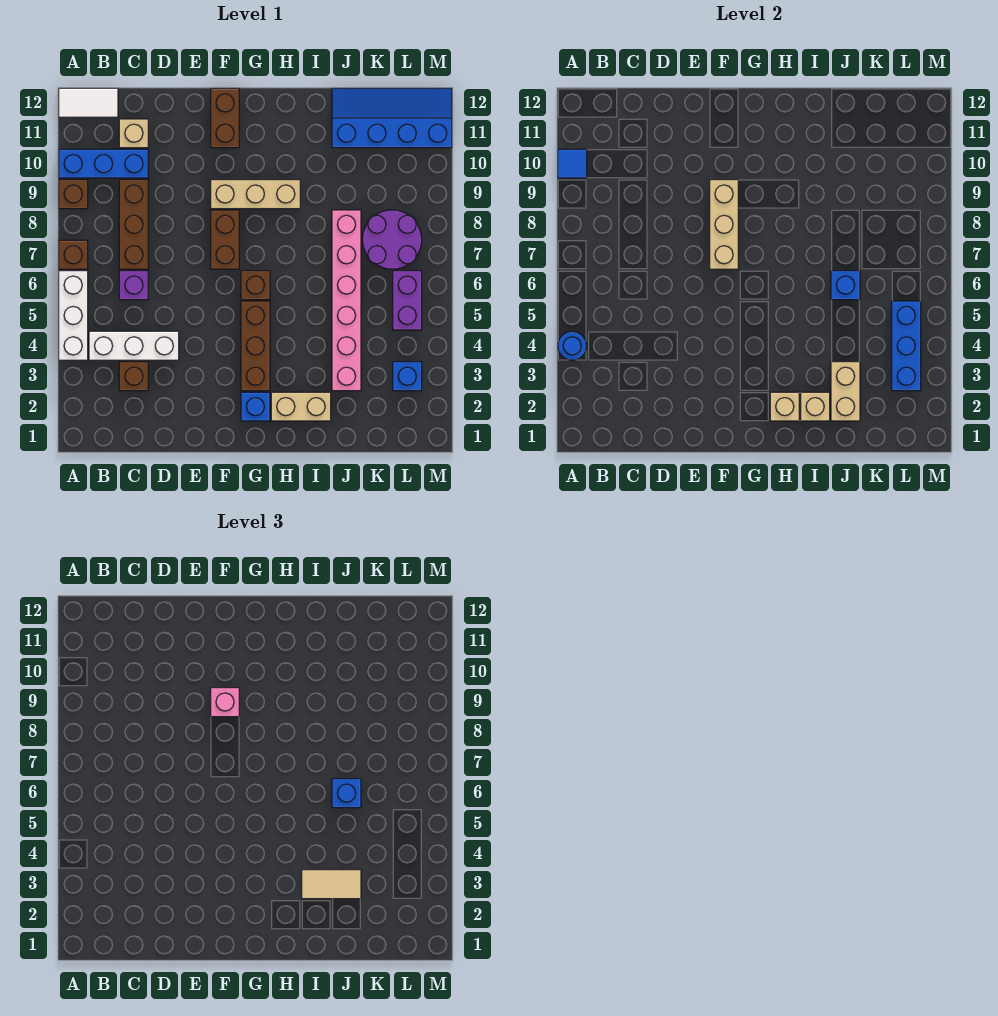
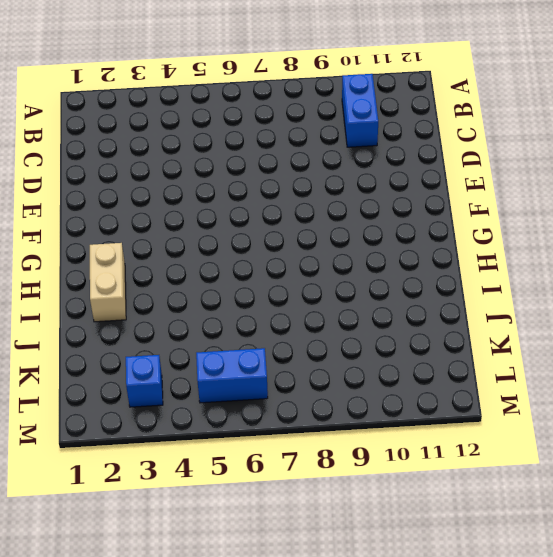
blue 1x2 brick [342,74,378,147] -> blue 1x3 brick [59,149,148,178]
blue 1x2 brick [196,348,268,403] -> purple 1x2 brick [393,271,422,330]
none -> white 1x3 brick [59,271,88,360]
none -> brown 1x1 brick [59,240,88,269]
none -> brown 1x1 brick [59,180,88,209]
none -> white 1x2 tile [59,88,118,117]

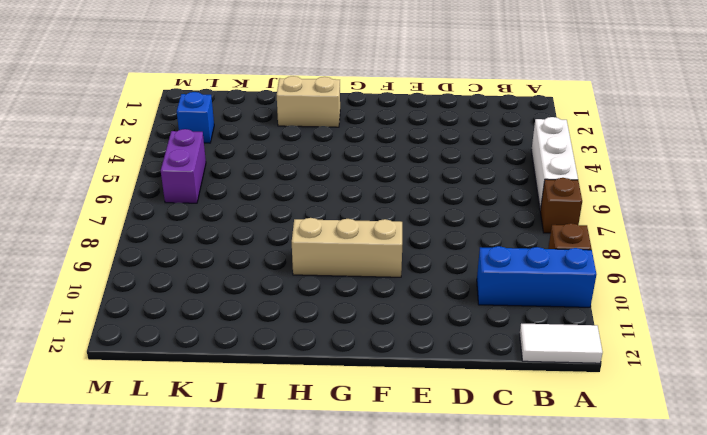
none -> white 1x3 brick [89,331,179,360]
none -> brown 1x1 brick [119,362,148,391]
none -> purple 1x1 brick [119,271,148,300]
none -> brown 1x3 brick [119,180,148,269]

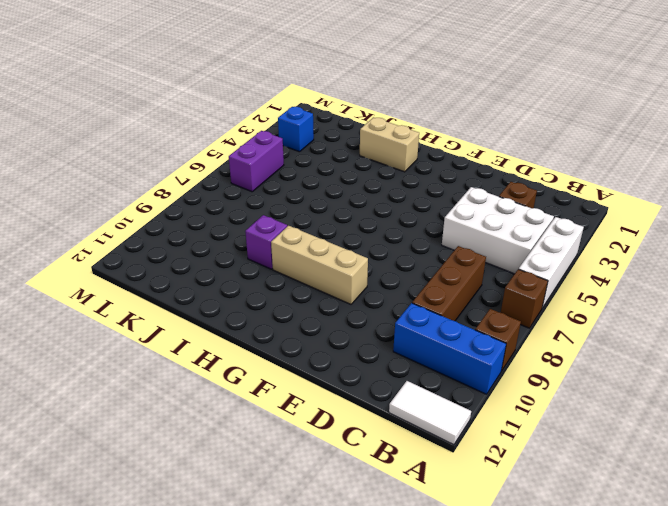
white 2x3 brick [442,187,554,274] -> white 1x3 brick [89,331,179,360]
purple 1x1 brick [245,215,287,269] -> purple 1x1 brick moved to [119,271,148,300]
none -> tan 1x1 brick [119,119,148,148]
none -> brown 1x2 brick [211,210,239,269]
none -> brown 1x2 brick [211,88,239,148]
none -> blue 1x1 brick [241,392,270,421]

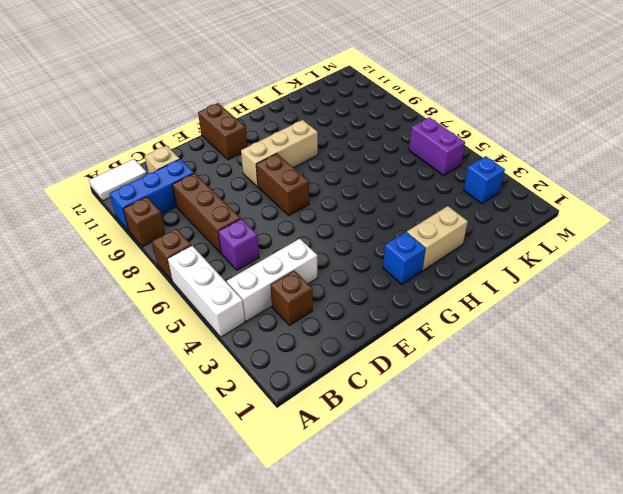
none -> brown 1x3 brick [241,301,270,391]
none -> brown 1x1 brick [241,271,270,300]
none -> pink 1x6 brick [332,210,361,391]
none -> blue 2x4 slope [332,88,452,148]

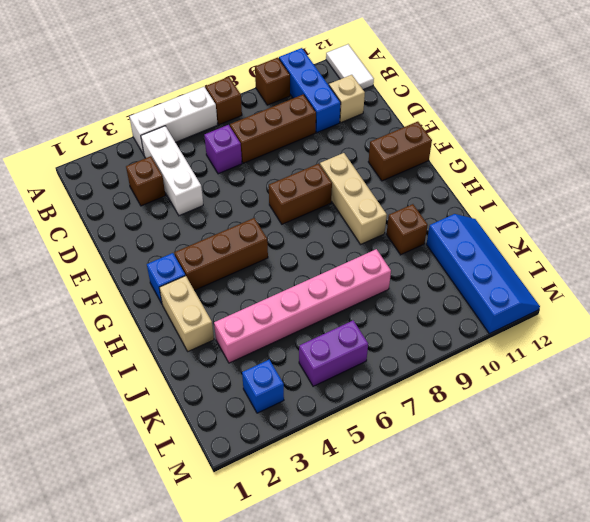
brown 1x1 brick [386,204,428,255] -> brown 1x1 brick moved to [241,271,270,300]
none -> purple 2x2 round brick [362,210,422,269]
none -> blue 1x1 round brick [558,332,587,360]
none -> blue 1x1 tile [558,149,587,178]
none -> tan 1x3 brick [710,180,738,269]

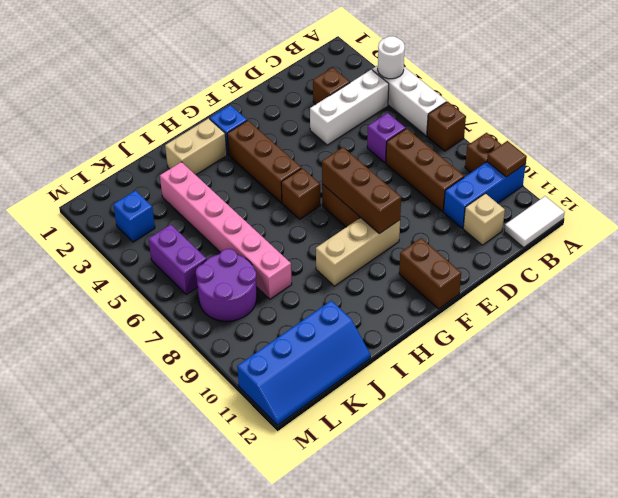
white 1x1 round brick [378,36,405,79] -> blue 1x1 round brick [558,332,587,360]
brown 1x1 tile [487,141,527,177] -> blue 1x1 tile [558,149,587,178]
brown 1x3 brick [322,147,401,234] -> tan 1x3 brick [710,180,738,269]
none -> tan 1x1 brick [770,392,799,421]
none -> tan 1x1 brick [801,392,830,421]
none -> tan 1x2 brick [831,362,860,421]
none -> blue 1x1 brick [831,271,860,300]

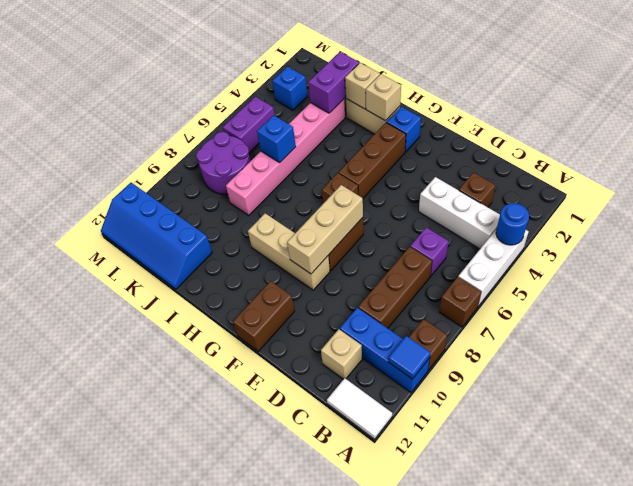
purple 1x2 brick [308,52,359,113] -> tan 1x2 brick [831,362,860,421]
none -> blue 1x3 brick [892,301,921,391]
none -> pink 1x1 brick [211,688,239,717]
none -> tan 1x2 tile [302,870,361,899]
none -> blue 1x1 brick [332,779,361,808]

